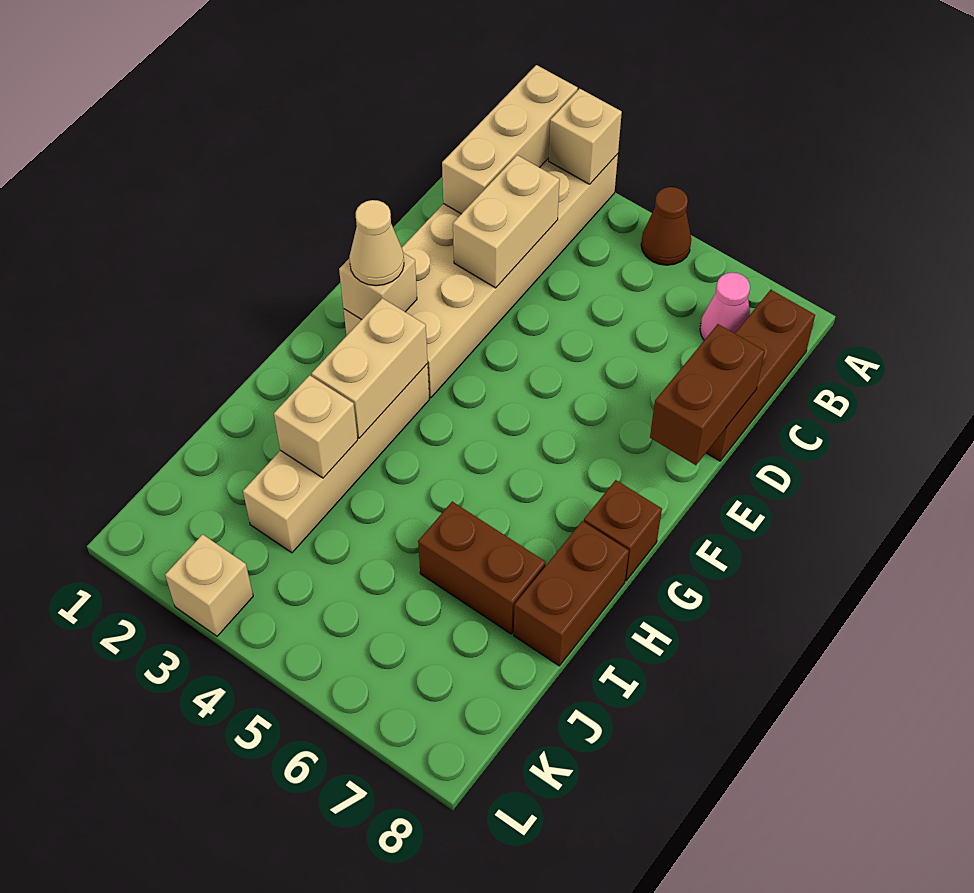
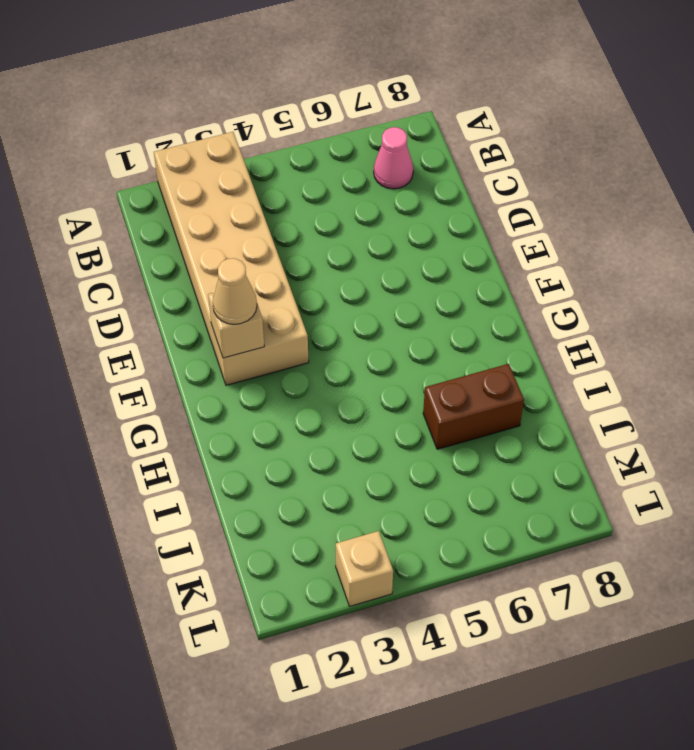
none -> brown 1x1 cone [641,187,691,265]
none -> brown 1x3 brick [706,290,815,461]
none -> tan 1x4 brick [243,364,429,553]

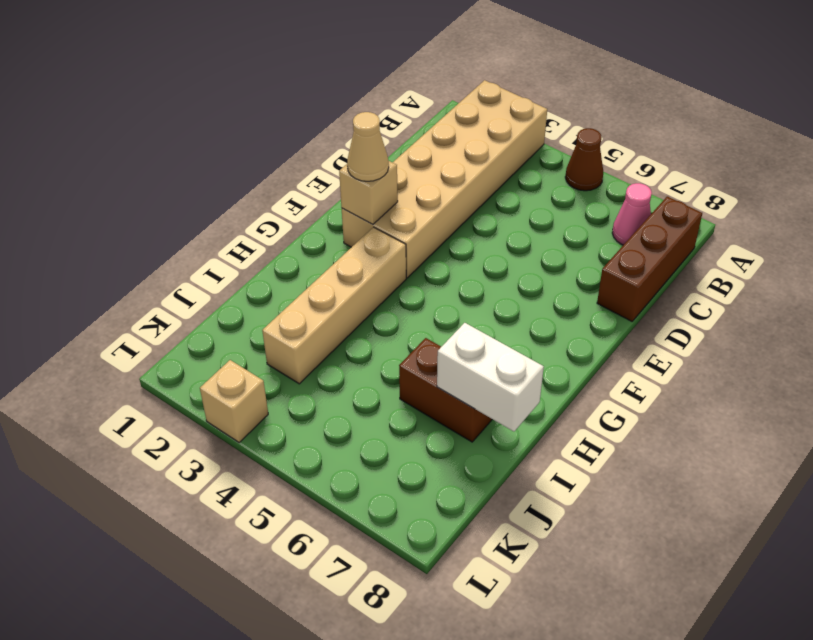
white 1x2 brick [437,323,544,431] -> none
none -> brown 1x1 brick [584,480,662,581]
none -> brown 1x2 brick [514,521,629,666]
none -> tan 1x3 brick [442,65,578,214]

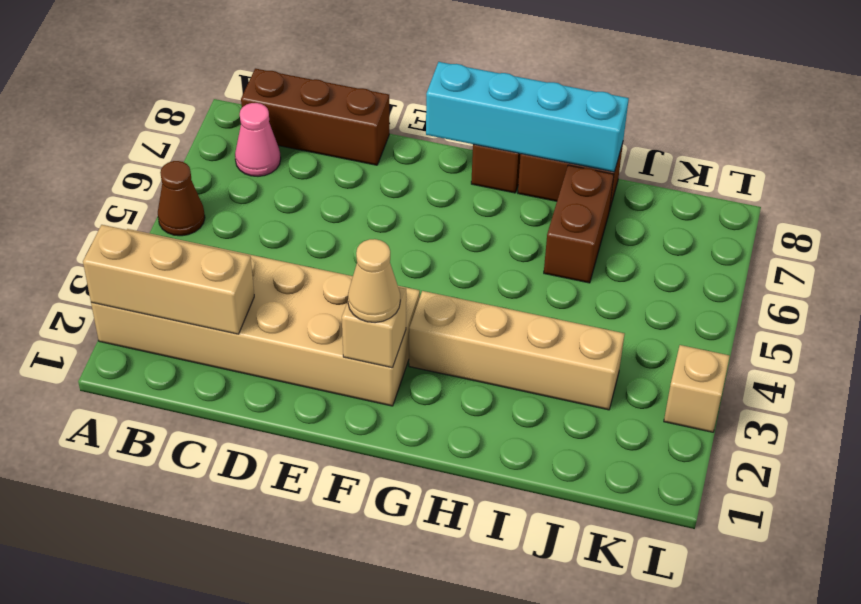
cyan 1x4 brick [426,62,629,172] -> none
none -> tan 1x1 brick [549,89,622,184]
none -> tan 1x2 brick [453,155,560,288]
none -> brown 1x2 brick [650,324,765,465]

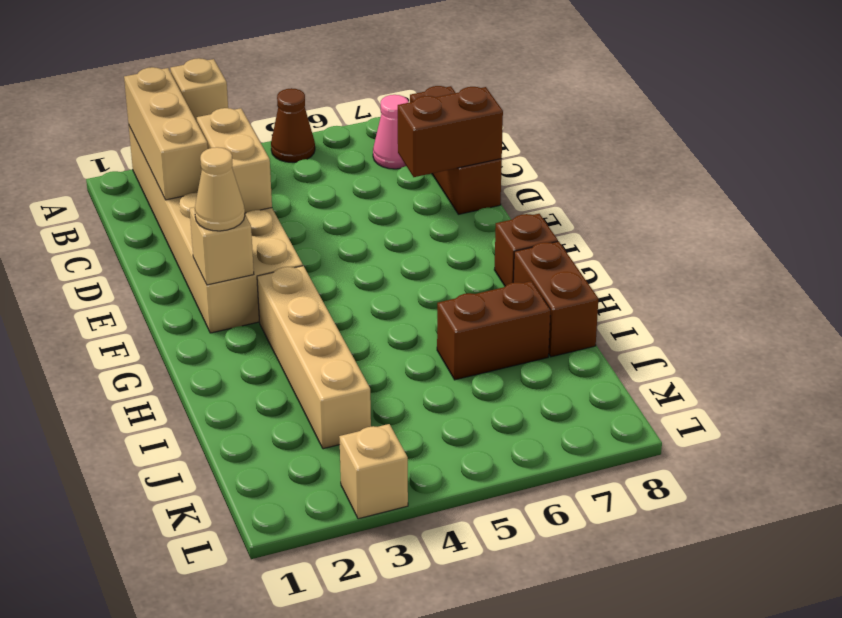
brown 1x2 brick [398,87,503,177] -> brown 1x2 brick turned to [650,324,765,465]
none -> tan 1x2 brick [311,298,428,438]
none -> tan 1x1 brick [274,375,358,478]

